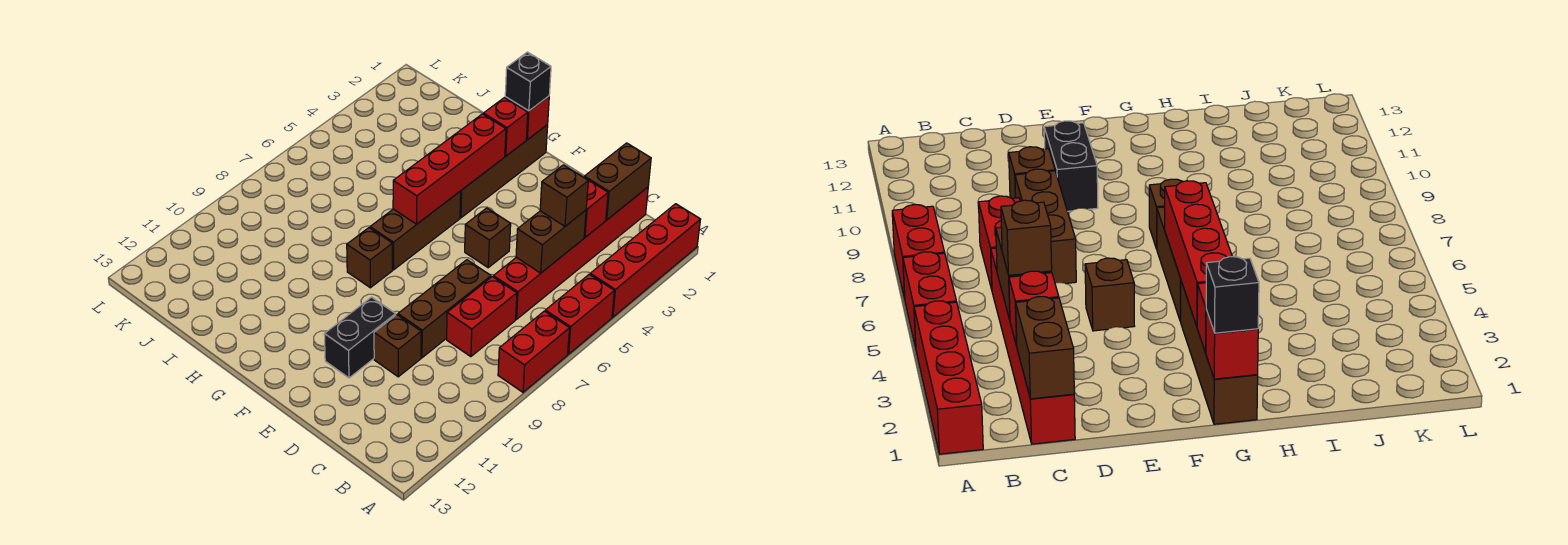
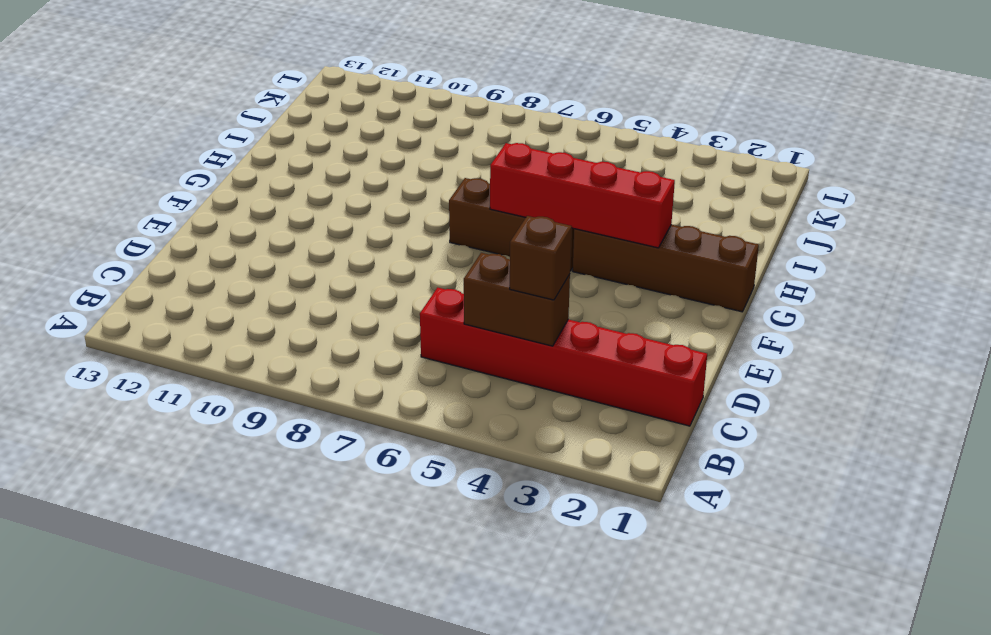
none -> red 1x4 brick [590,204,701,317]
none -> red 1x2 brick [545,274,614,354]
none -> red 1x2 brick [498,311,570,392]

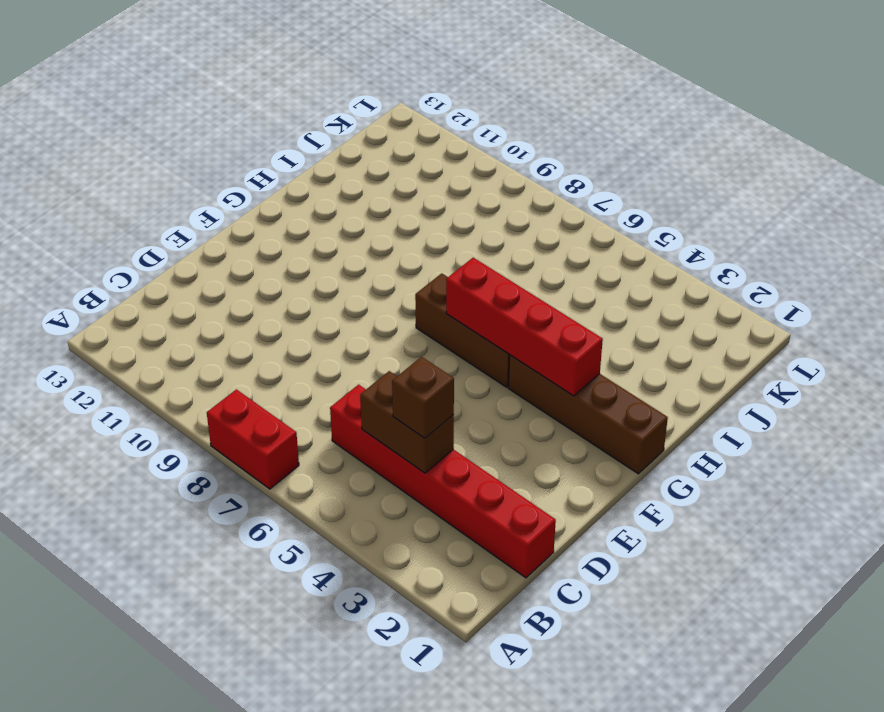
none -> red 1x4 brick [590,204,701,317]
none -> red 1x2 brick [545,274,614,354]
none -> red 1x2 brick [447,277,517,357]

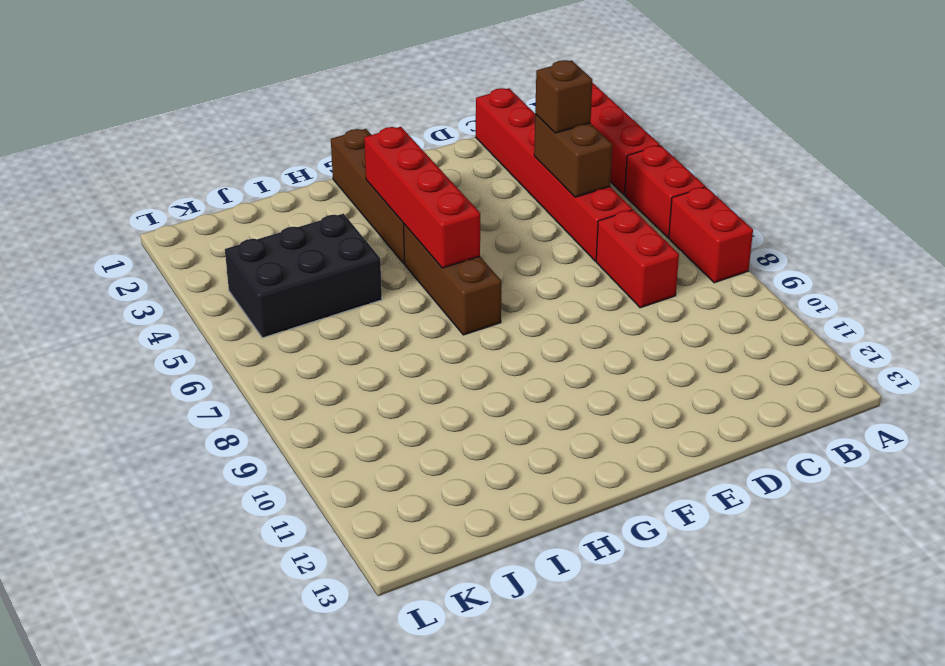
black 2x3 brick [225,214,382,338] -> none
none -> brown 1x3 brick [398,260,491,358]
none -> brown 1x1 brick [374,315,421,377]
none -> brown 1x1 brick [465,208,511,268]

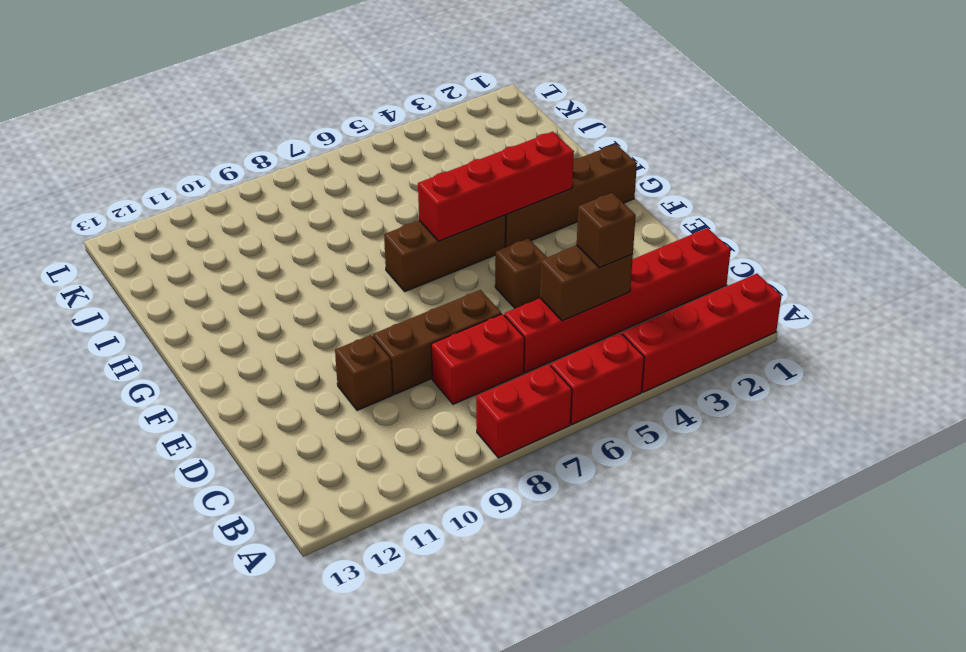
none -> black 1x2 brick [324,297,396,378]
none -> brown 1x1 brick [347,228,392,288]
none -> brown 1x2 brick [584,143,651,220]

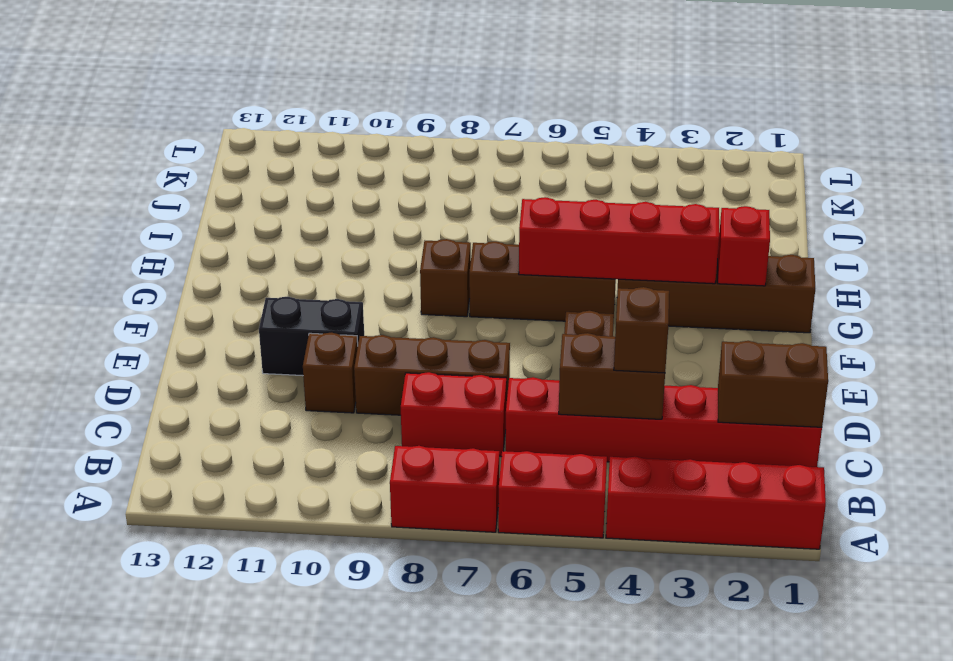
none -> red 1x1 brick [584,178,608,237]
none -> red 1x1 brick [505,96,549,140]
none -> black 1x1 brick [505,52,551,111]

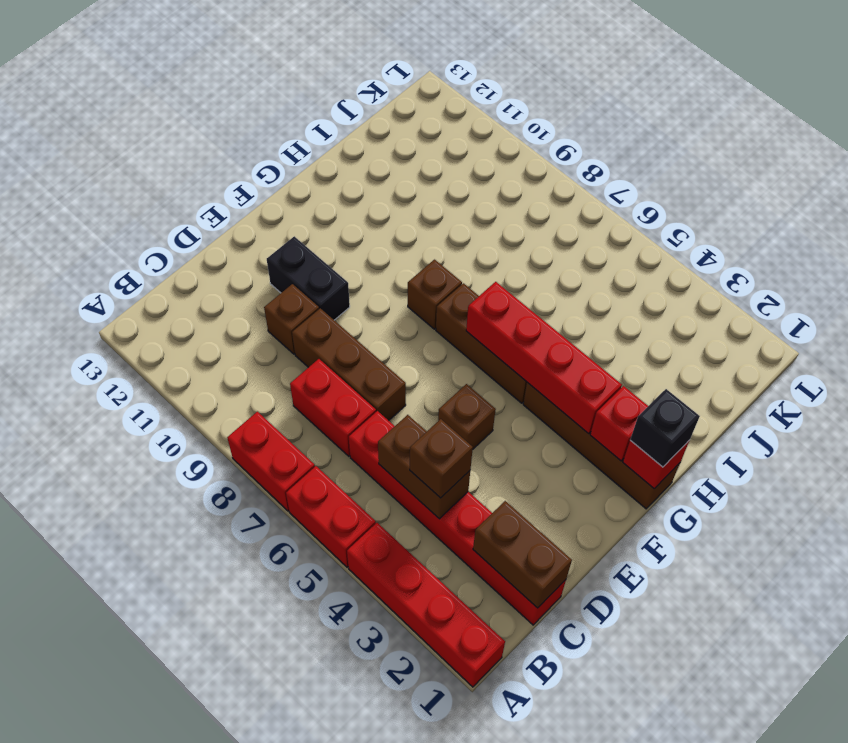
none -> red 1x1 brick [584,178,608,237]

